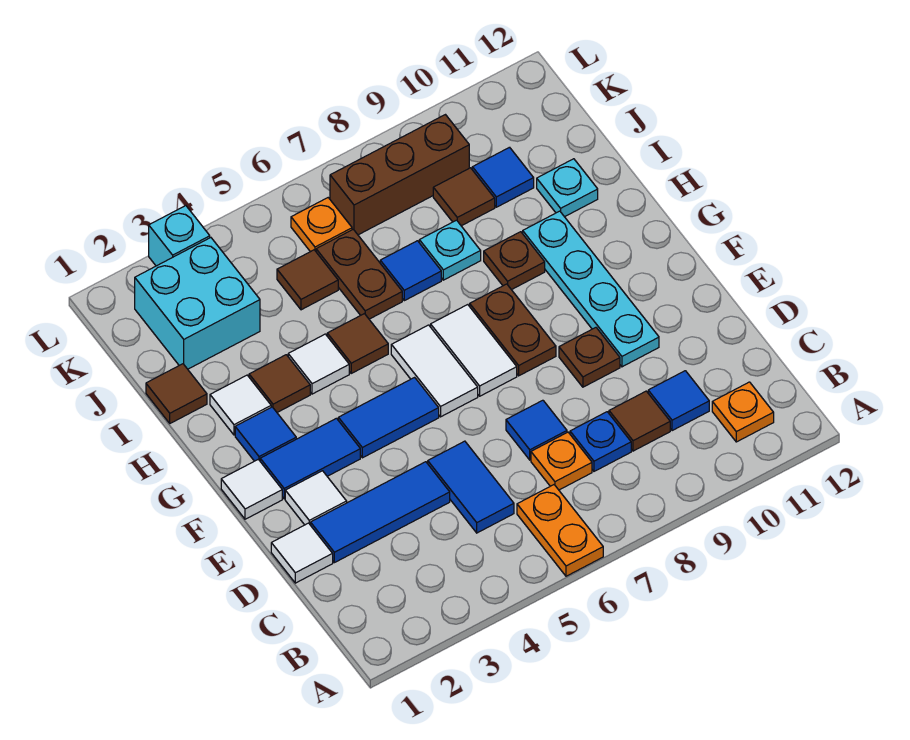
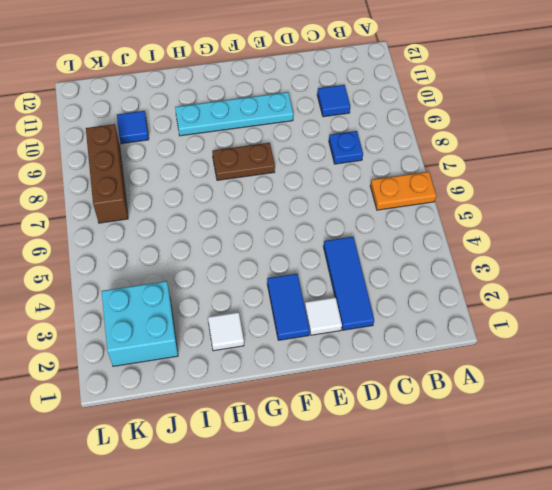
none -> orange 1x1 plate [712,382,774,442]
none -> blue 1x2 tile [428,441,514,533]
none -> orange 1x1 plate [531,432,592,490]
none -> brown 1x1 tile [609,391,670,451]

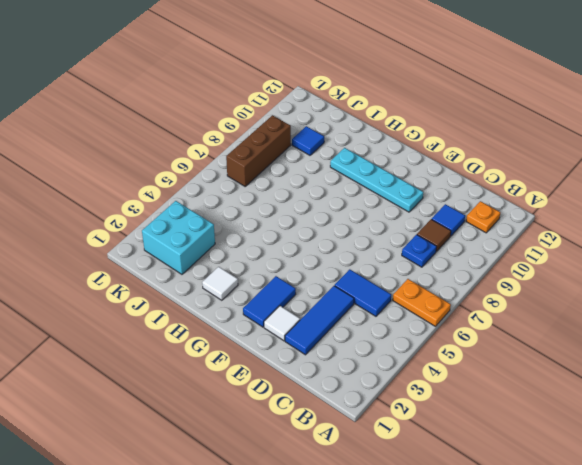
none -> orange 1x1 plate [531,432,592,490]
none -> white 1x1 tile [271,523,333,583]
none -> blue 1x1 tile [506,400,567,460]
none -> brown 1x1 plate [559,328,620,387]

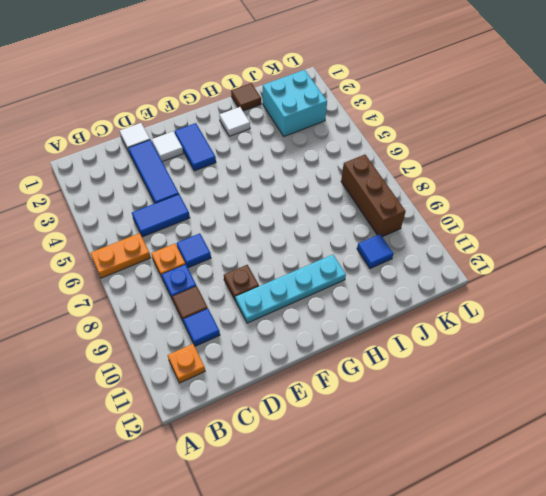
none -> white 1x1 tile [221,459,282,519]
none -> blue 1x2 tile [338,377,439,458]
none -> white 1x2 tile [391,325,478,417]
none -> white 1x2 tile [431,305,517,396]

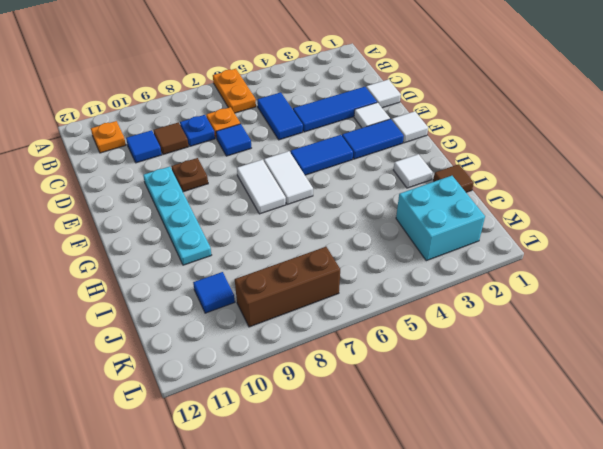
none -> brown 1x2 plate [470,284,556,376]
none -> blue 1x1 tile [235,407,296,461]
none -> brown 1x1 tile [249,355,310,412]
none -> white 1x1 tile [288,334,349,394]

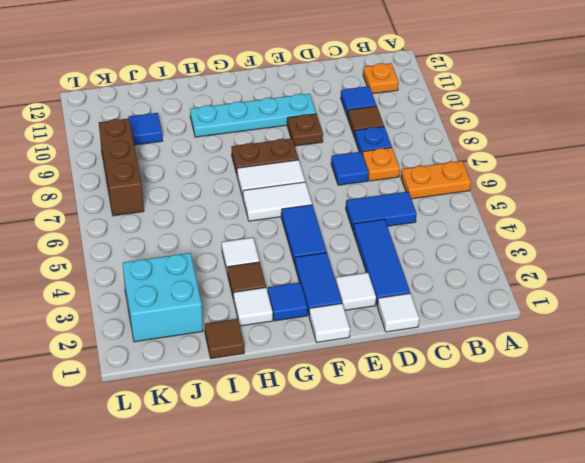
none -> brown 1x1 tile [327,314,388,373]
none -> brown 1x1 plate [484,232,545,290]
none -> brown 1x2 plate [316,229,402,319]
none -> blue 1x1 tile [380,241,441,301]

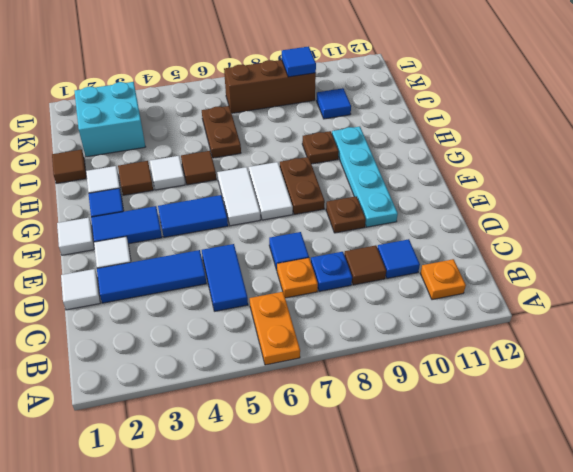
blue 1x1 tile [282,46,316,77] -> blue 1x1 tile moved to [380,241,441,301]
none -> cyan 1x1 plate [419,220,481,280]
none -> cyan 1x1 plate [537,159,598,217]
none -> brown 1x1 tile [277,250,338,310]
none -> brown 1x1 tile [433,168,495,226]

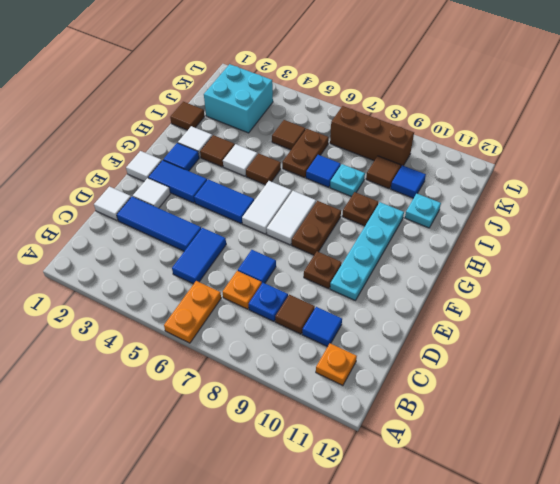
none -> orange 1x1 plate [291,198,352,252]
none -> cyan 1x1 brick [149,206,210,266]

